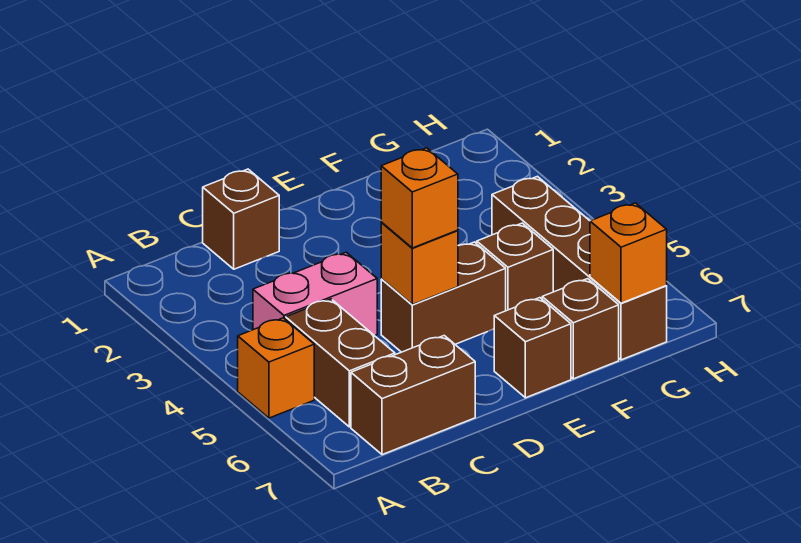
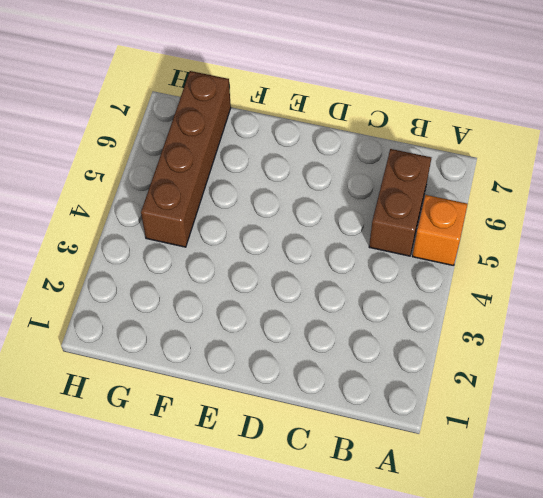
none -> pink 1x2 brick [253,252,377,336]
none -> brown 1x2 brick [351,336,475,455]
none -> brown 1x1 brick [203,169,279,269]

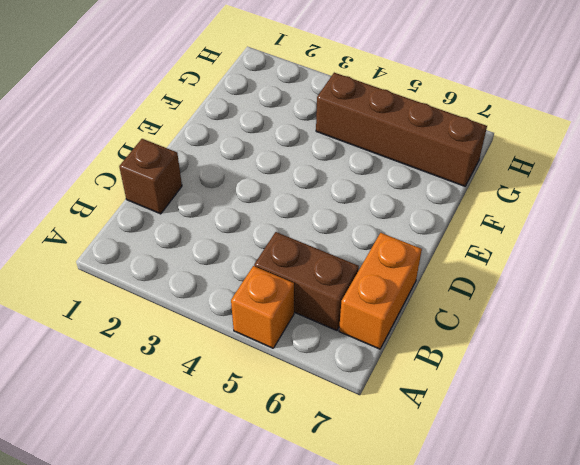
orange 1x2 brick [339,233,422,349] -> brown 1x2 brick [351,336,475,455]
none -> pink 1x2 brick [253,252,377,336]
none -> brown 1x2 brick [381,242,506,352]
none -> brown 1x1 brick [494,298,571,398]

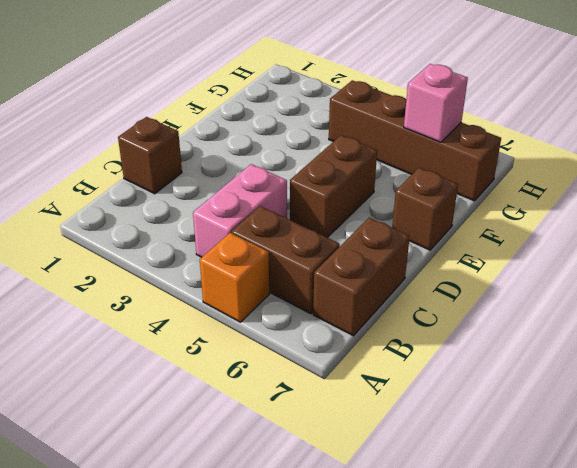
pink 1x1 brick [404,64,468,142] -> none
none -> brown 1x1 brick [477,223,553,311]
none -> brown 1x1 brick [542,279,619,379]
none -> orange 1x1 brick [381,223,458,305]

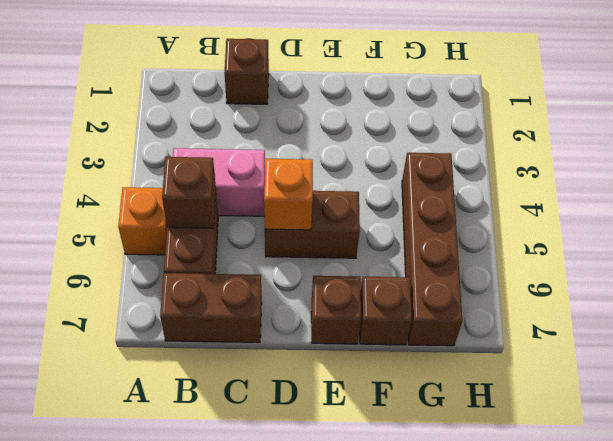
brown 1x1 brick [162,157,216,228] -> brown 1x1 brick moved to [477,223,553,311]
none -> orange 1x1 brick [590,203,667,303]
none -> orange 1x1 brick [381,148,458,248]

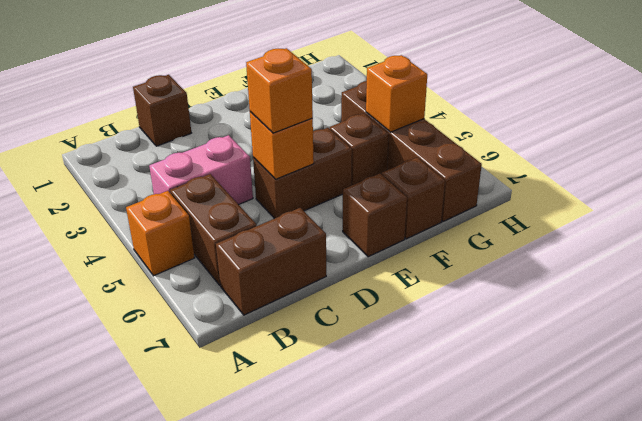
orange 1x1 brick [366,55,427,132] -> orange 1x1 brick moved to [590,203,667,303]

